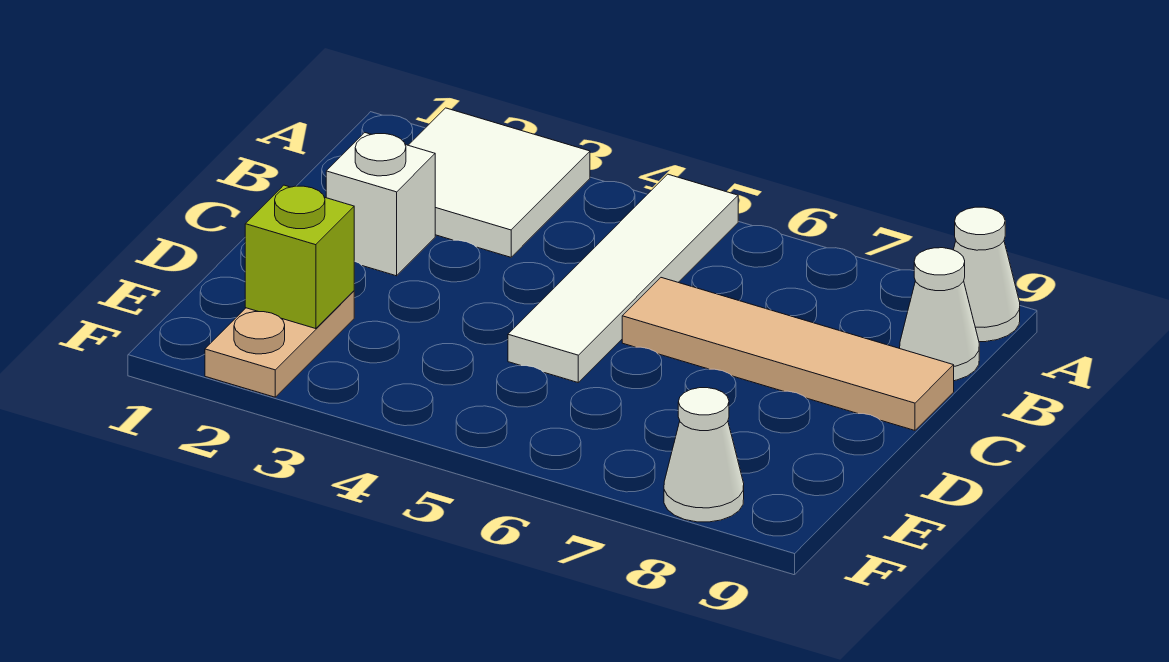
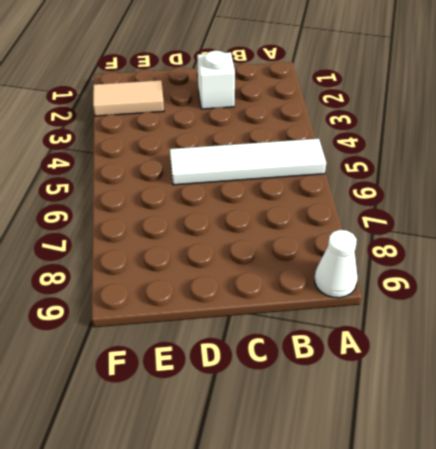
tan 1x2 tile [93,80,164,116] -> tan 1x2 plate [205,291,354,397]
none -> white 2x2 tile [409,108,590,257]
none -> white 1x1 cone [900,248,979,381]

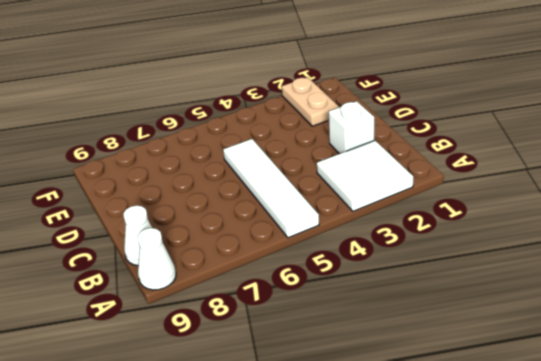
none -> tan 1x4 tile [622,278,954,430]
none -> white 1x1 cone [664,388,744,522]

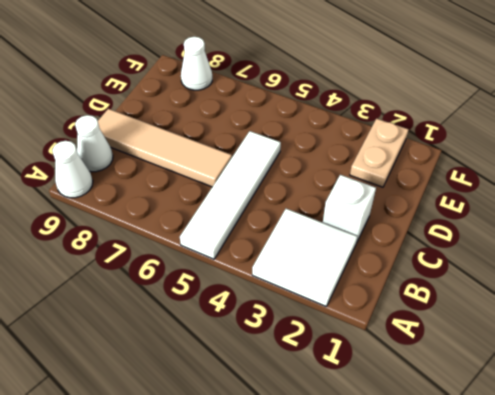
none -> lime 1x1 brick [245,185,354,329]

